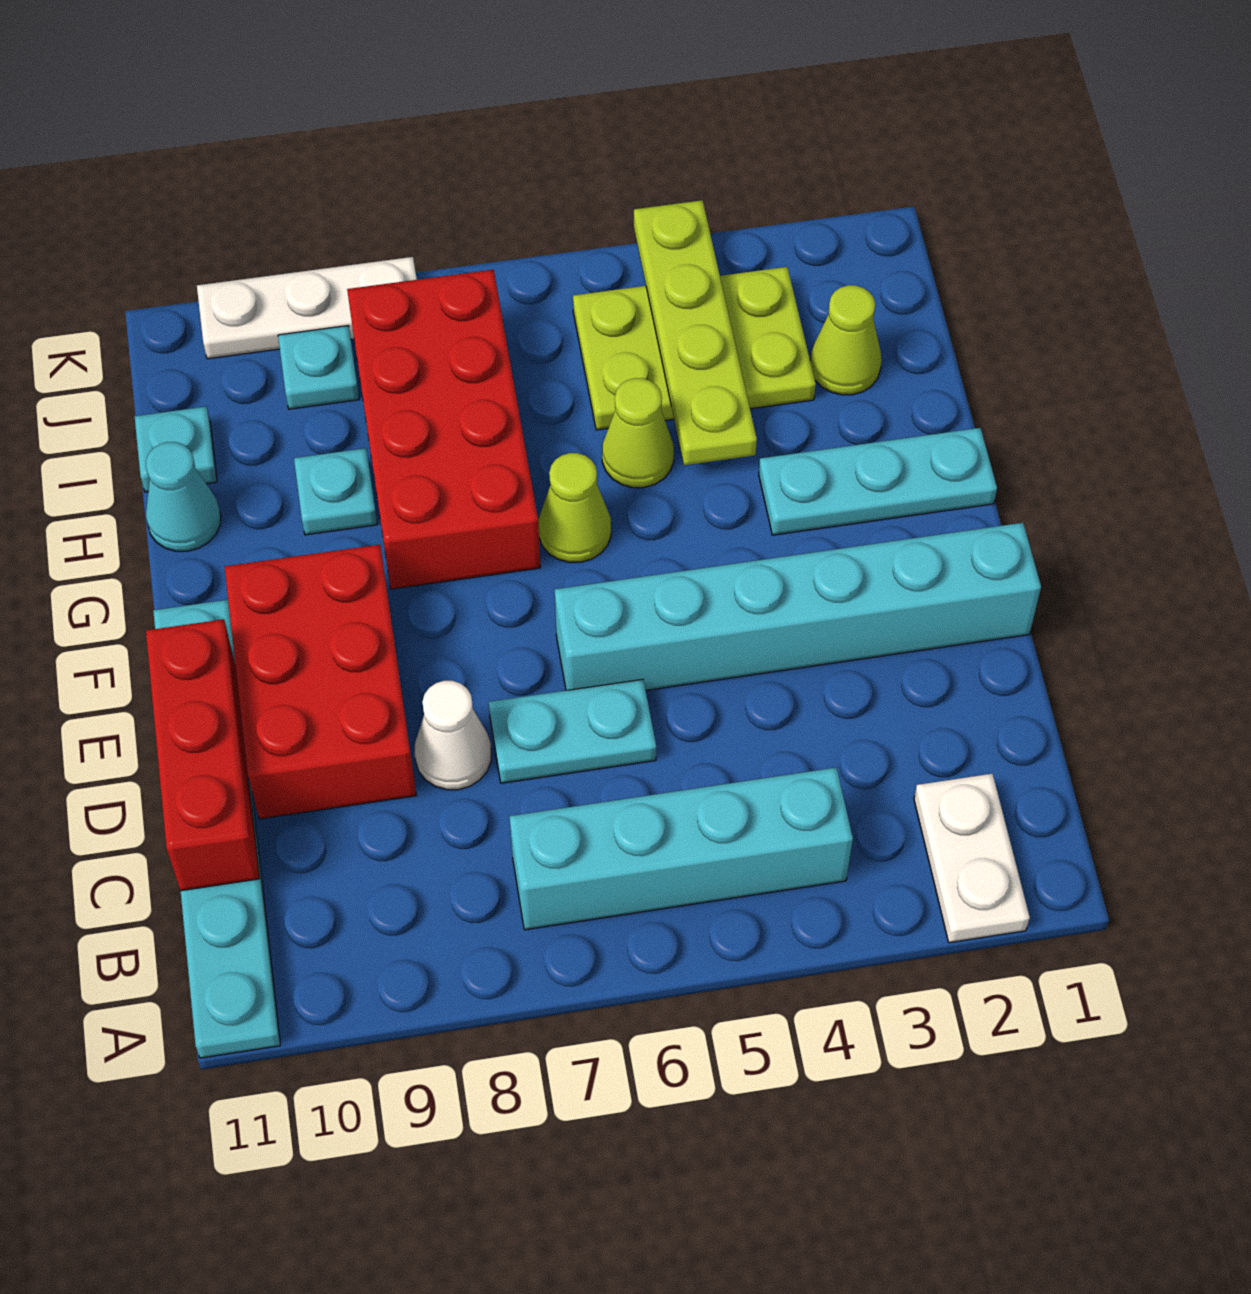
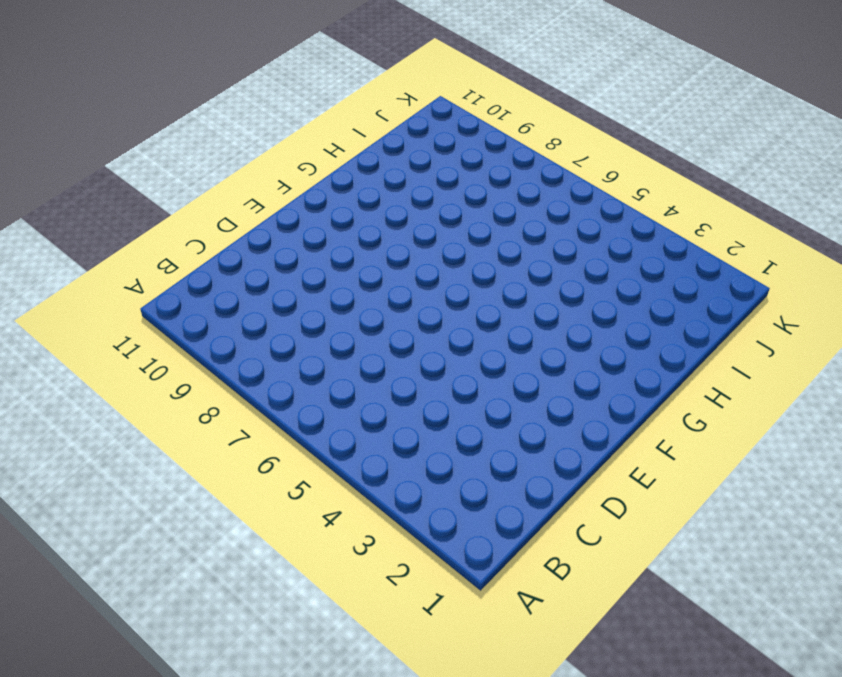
none -> white 1x2 plate [914,774,1030,943]
none -> cyan 1x6 plate [153,600,280,1058]
none -> cyan 1x4 brick [509,767,853,930]

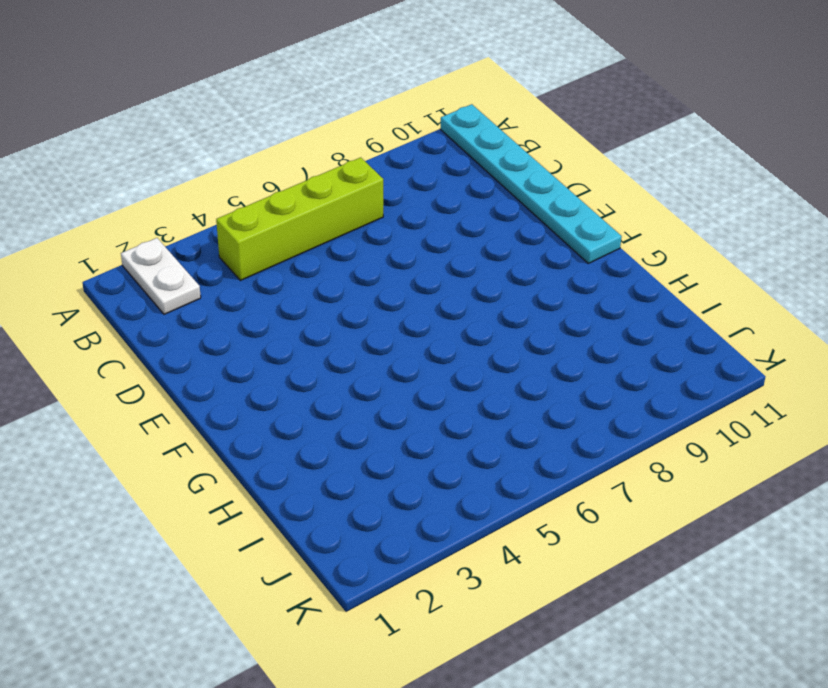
lime 1x4 brick [216,157,383,281] -> cyan 1x4 brick [509,767,853,930]
none -> cyan 1x2 plate [489,679,656,783]
none -> white 1x1 cone [415,681,491,790]
none -> red 2x3 brick [225,545,417,819]

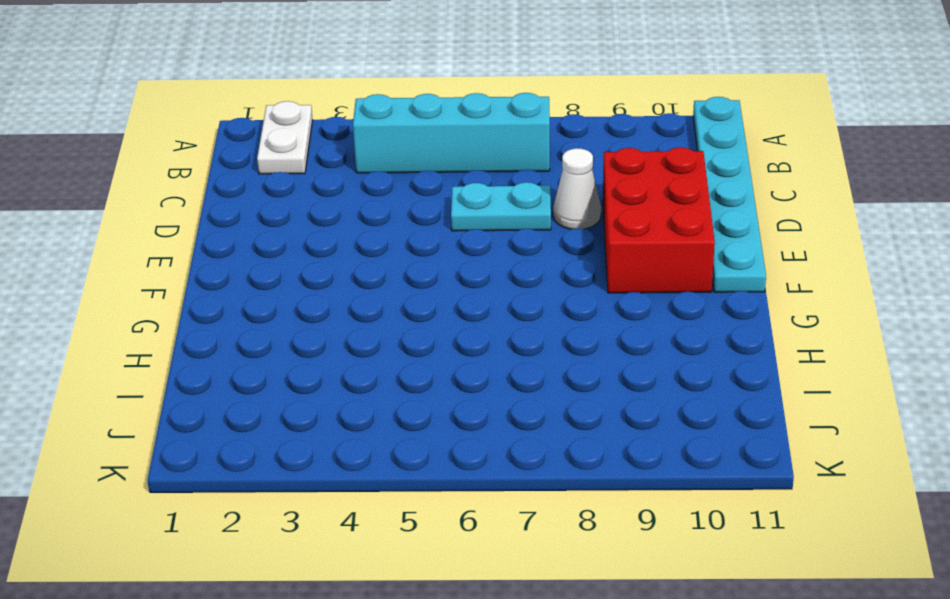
none -> cyan 1x6 brick [555,523,1041,690]
none -> cyan 1x3 plate [759,428,997,535]
none -> lime 1x1 cone [538,453,611,562]

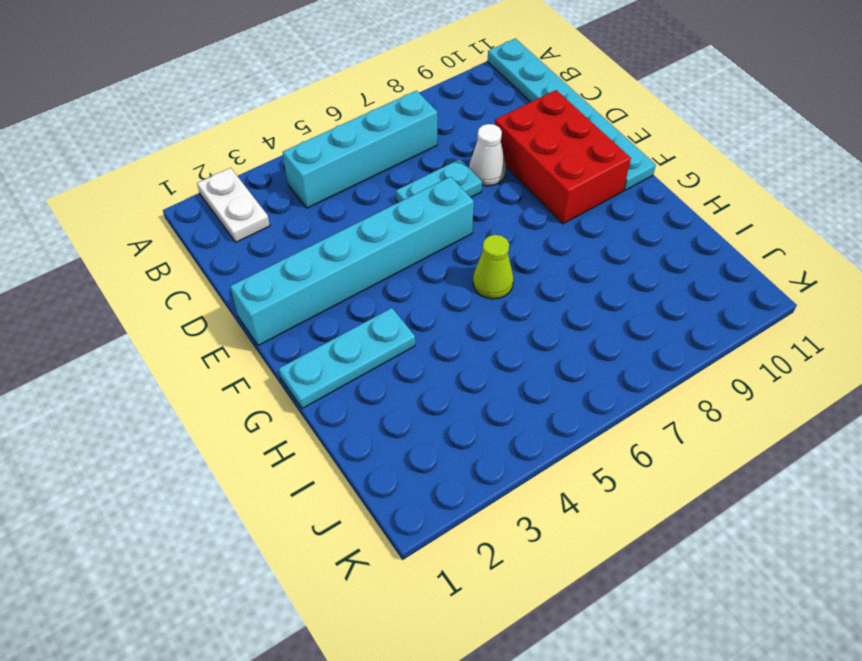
none -> red 2x4 brick [347,270,541,589]
none -> lime 1x1 cone [602,378,674,488]
none -> cyan 1x1 plate [294,448,377,535]

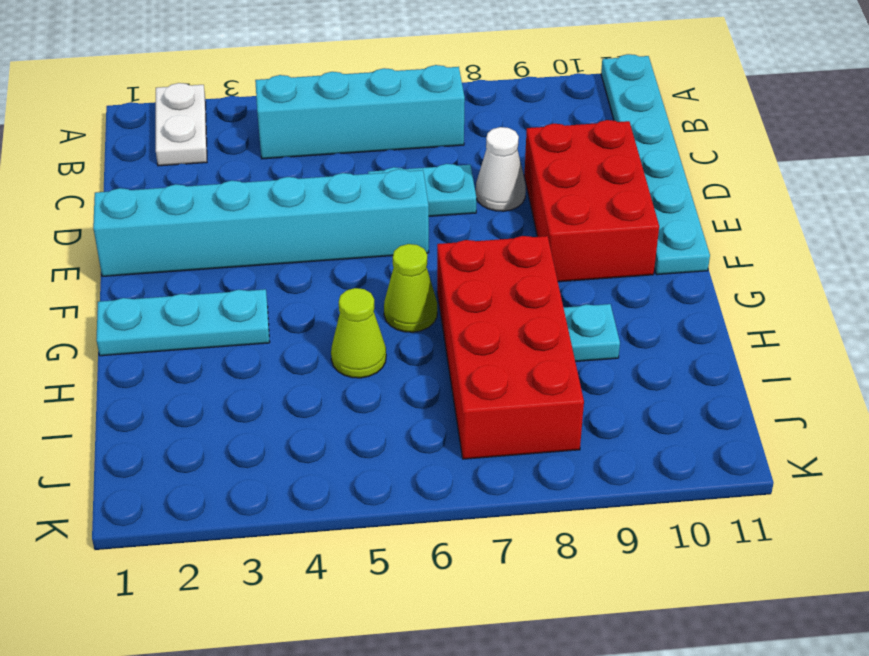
none -> cyan 1x1 cone [146,442,221,551]
none -> lime 1x1 cone [810,285,882,395]
none -> lime 2x3 plate [573,267,816,430]

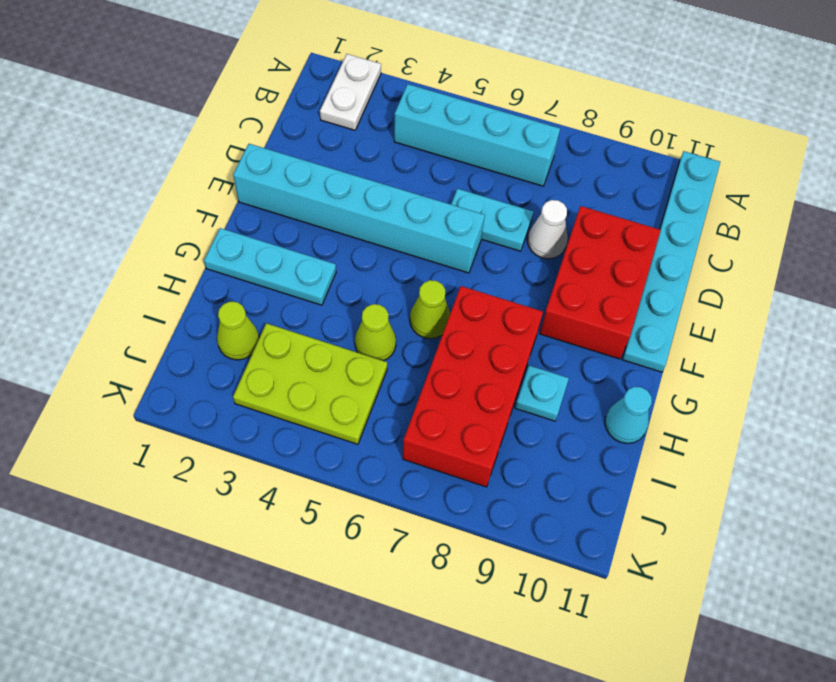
none -> cyan 1x1 plate [135,407,217,492]
none -> cyan 1x1 plate [278,326,359,409]
none -> white 1x3 plate [197,257,417,359]

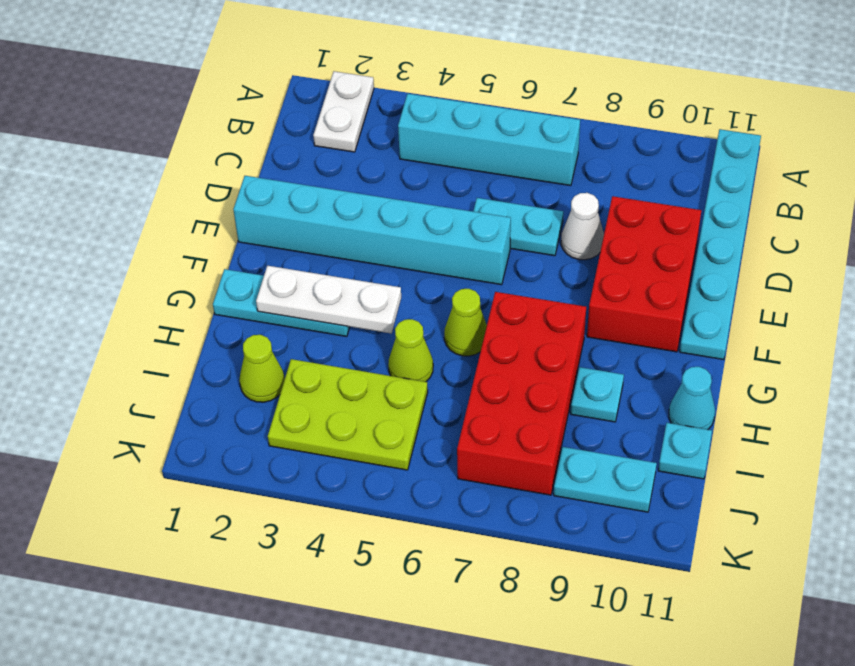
white 1x3 plate [256,266,401,334] -> white 1x3 plate moved to [197,257,417,359]
cyan 1x2 plate [554,447,657,512] -> cyan 1x1 plate [278,326,359,409]
none -> red 1x3 brick [146,619,260,891]
none -> lime 1x4 plate [634,200,757,465]

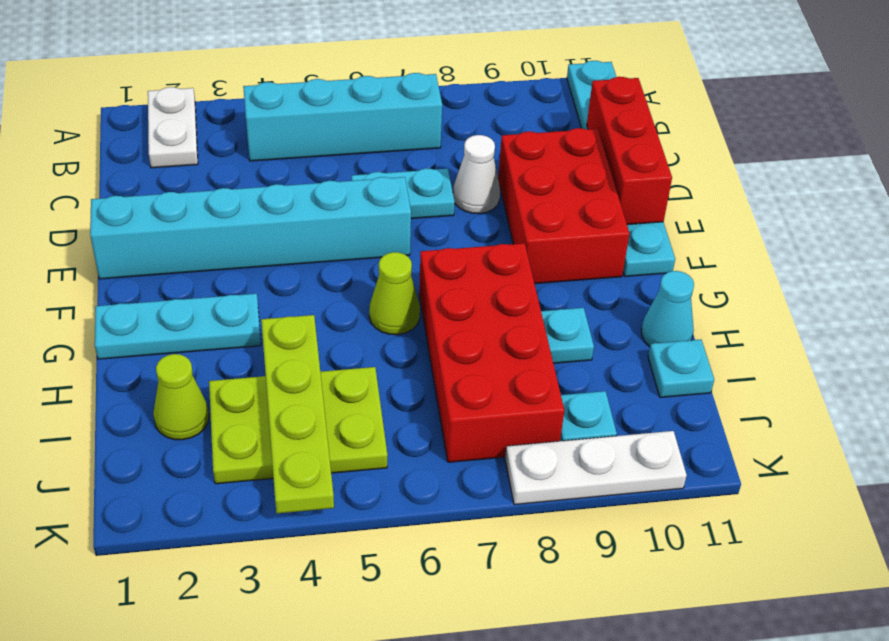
none -> lime 1x1 cone [602,378,674,488]

